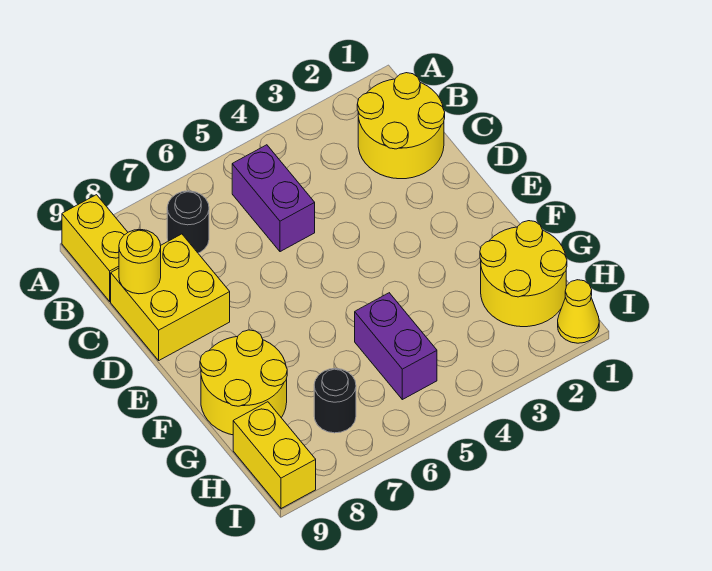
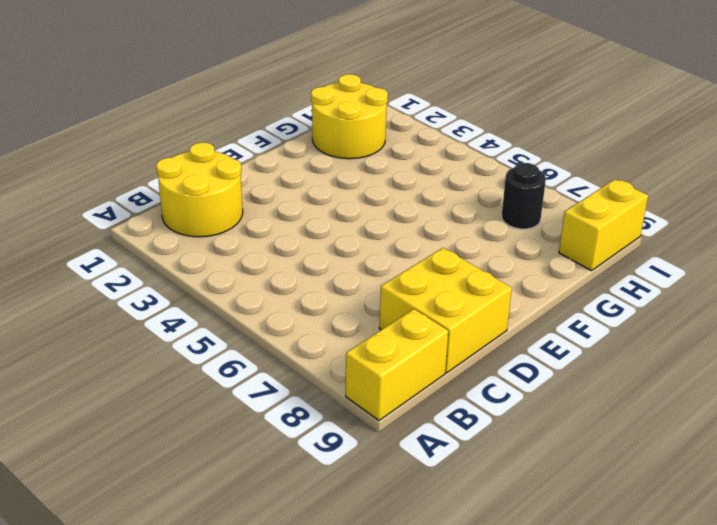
none -> purple 1x2 brick [232,145,315,252]
none -> black 1x1 round brick [167,191,209,253]
none -> yellow 2x2 round brick [200,330,287,435]

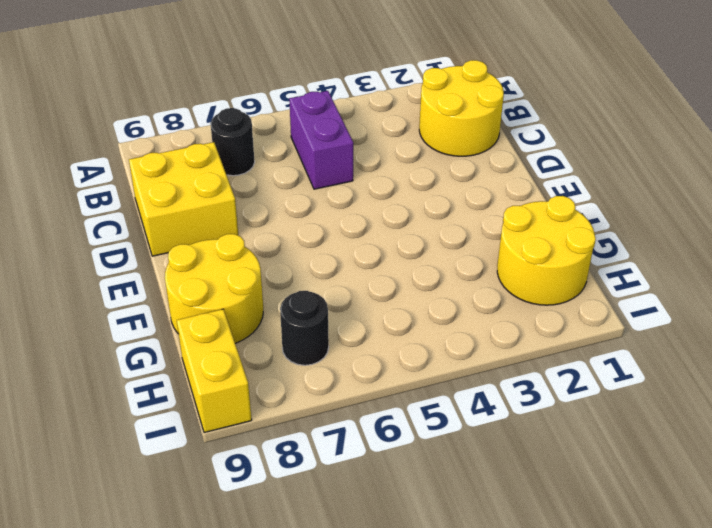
none -> yellow 1x2 brick [62,195,128,301]
none -> purple 1x2 brick [355,293,437,400]
none -> yellow 1x1 cone [558,280,599,343]

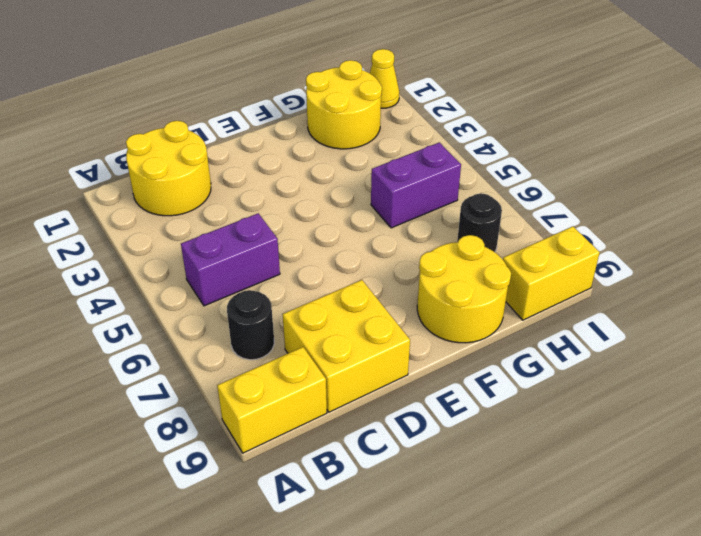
none -> yellow 1x1 round brick [119,229,161,294]

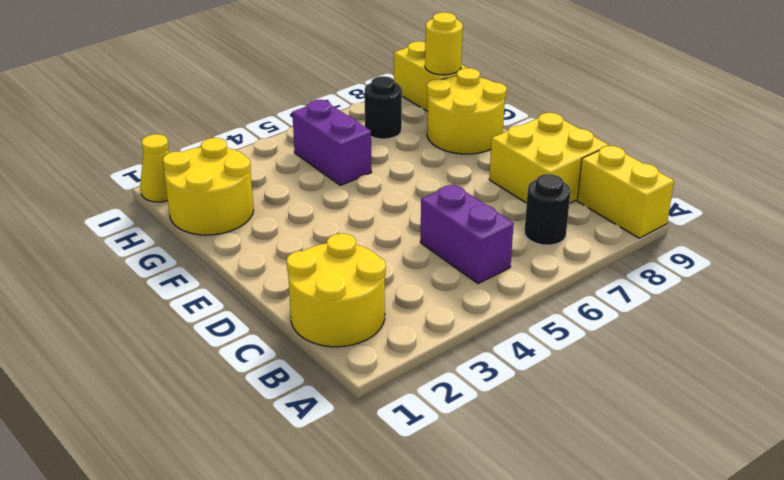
yellow 1x1 round brick [425,12,463,75] -> yellow 1x1 round brick moved to [119,229,161,294]

